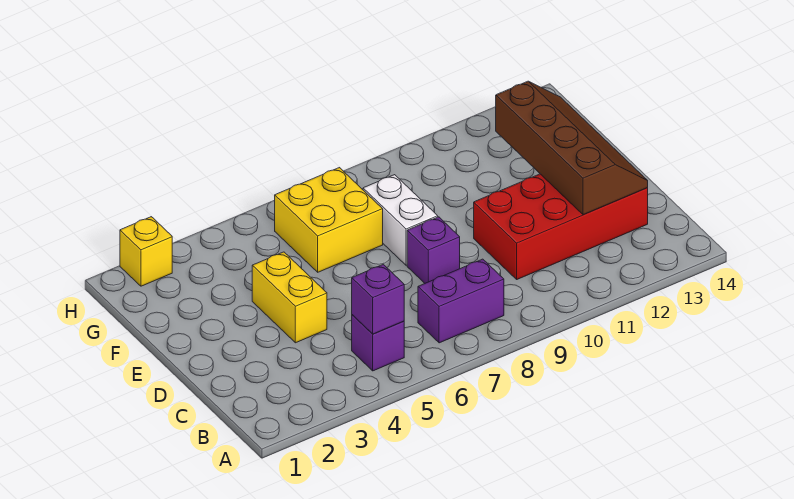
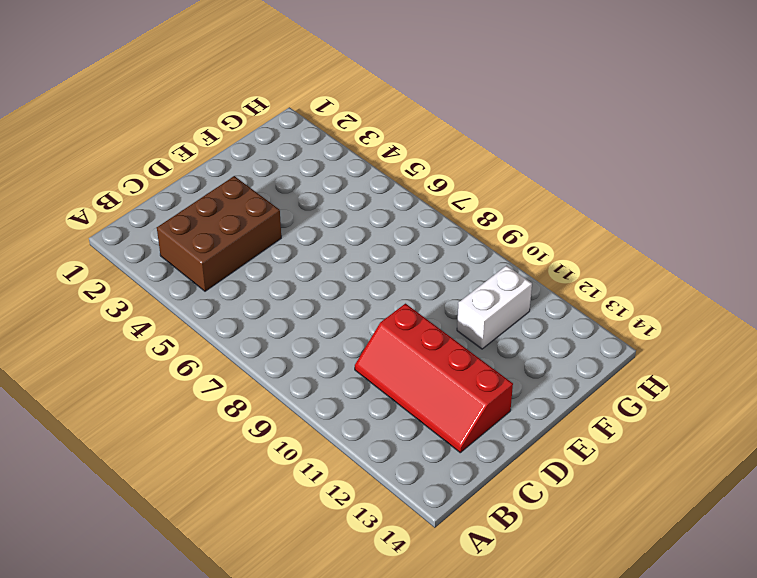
brown 2x3 brick [157,176,281,291] -> yellow 1x2 brick [252,252,327,343]
red 2x4 slope [355,304,513,453] -> red 2x4 brick [474,174,648,279]
white 1x2 brick [457,265,532,349] -> white 1x2 brick moved to [363,175,438,265]
none -> purple 1x1 brick [352,315,404,371]
none -> purple 1x2 brick [418,259,504,343]

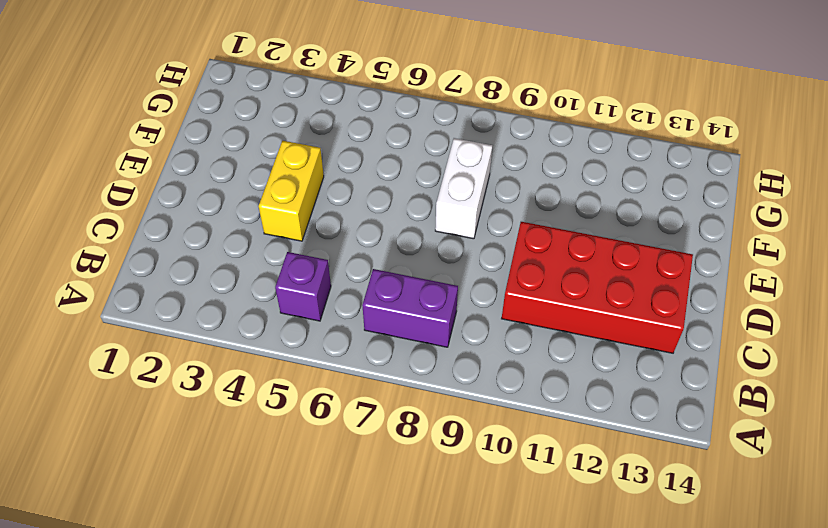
none -> purple 1x1 brick [407,217,460,283]
none -> yellow 2x2 brick [274,168,383,272]

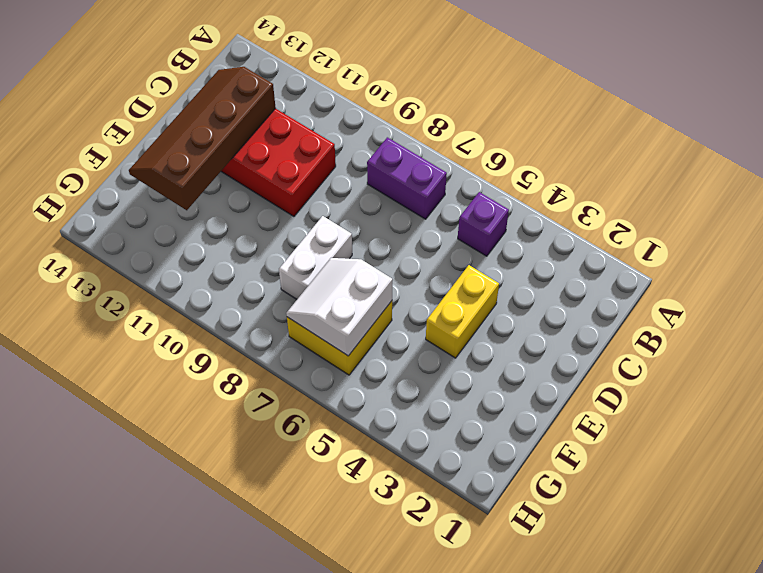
white 2x2 slope [286,258,393,356] -> none
none -> purple 1x1 brick [407,217,460,283]
none -> yellow 1x1 brick [120,217,172,286]

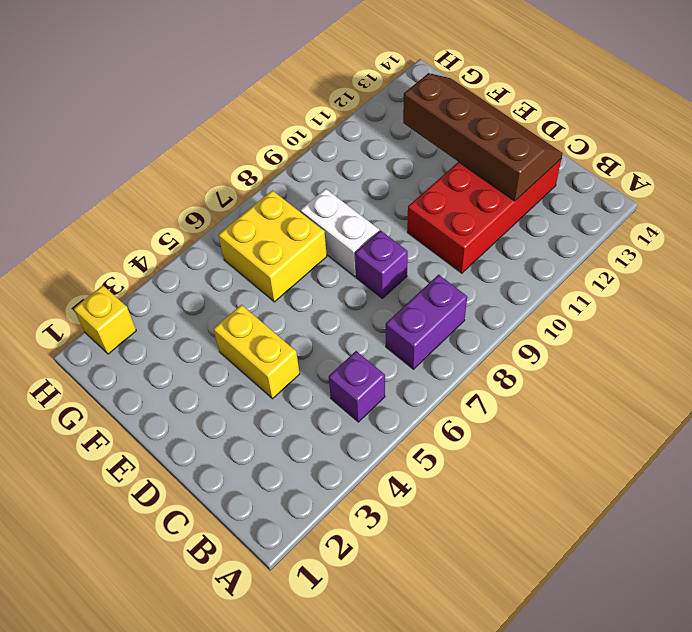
none -> purple 1x1 brick [352,264,404,334]

